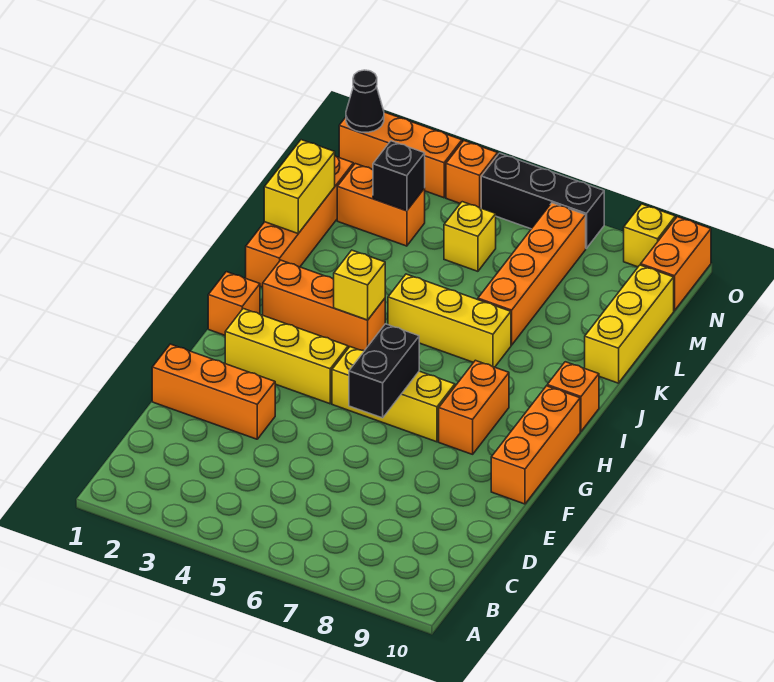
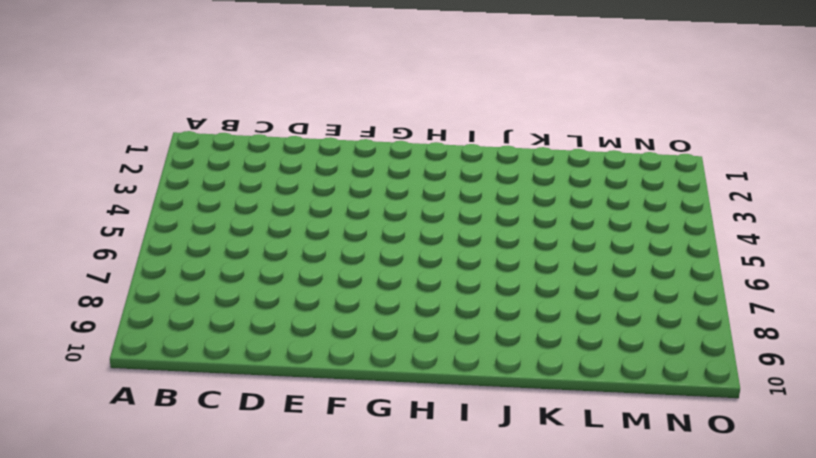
none -> orange 1x3 brick [152,344,275,439]
none -> orange 1x3 brick [491,386,580,504]
none -> yellow 1x3 brick [225,309,348,404]

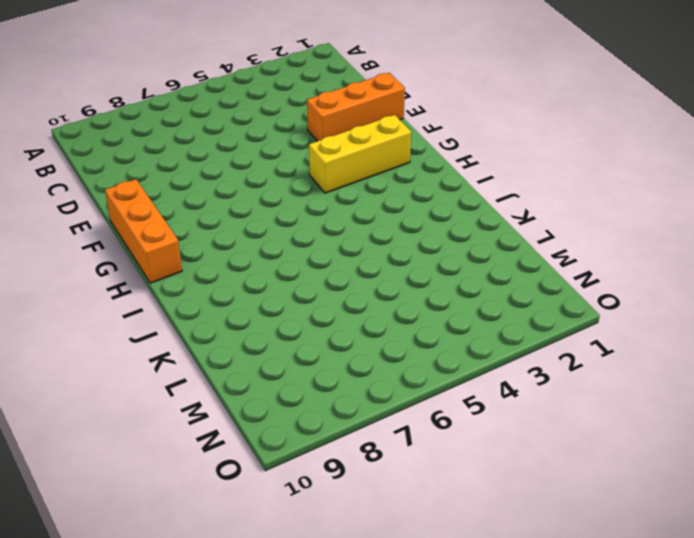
none -> yellow 1x3 brick [332,347,455,442]
none -> orange 1x2 brick [439,360,509,454]
none -> orange 1x1 brick [208,272,260,335]

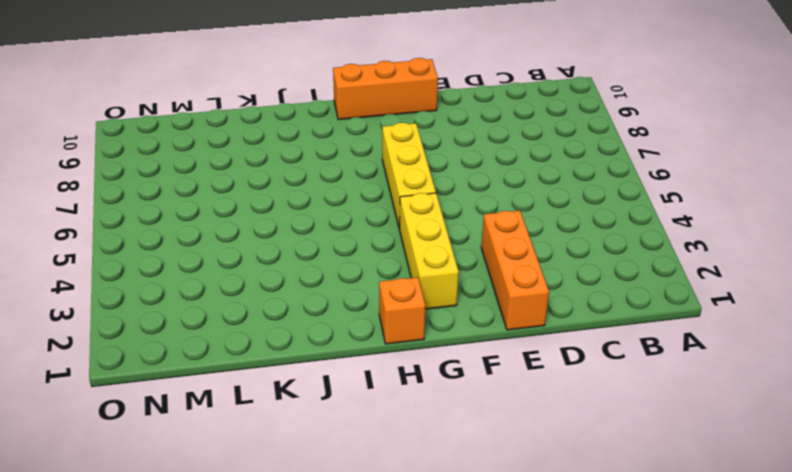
none -> orange 1x2 brick [439,360,509,454]
none -> orange 1x3 brick [263,260,385,351]
none -> orange 1x1 brick [547,362,599,431]

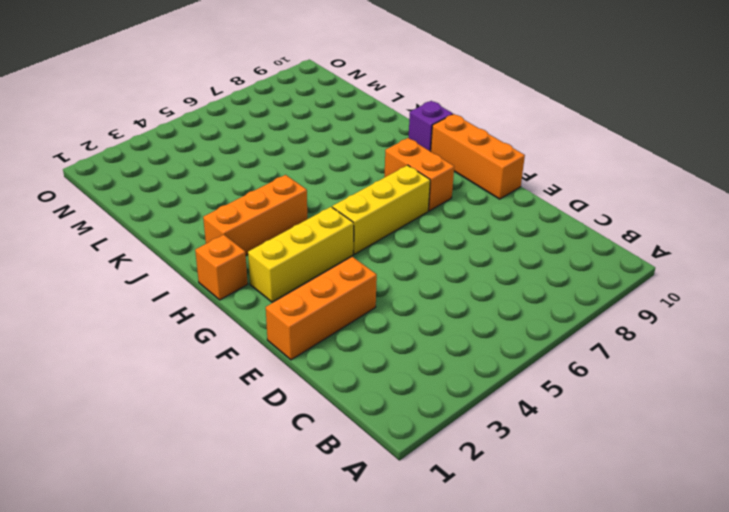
purple 1x1 brick [409,101,453,151] -> orange 1x1 brick [547,362,599,431]
none -> orange 1x4 brick [246,156,353,287]
none -> yellow 1x3 brick [388,274,511,367]
none -> orange 1x4 brick [478,203,586,345]

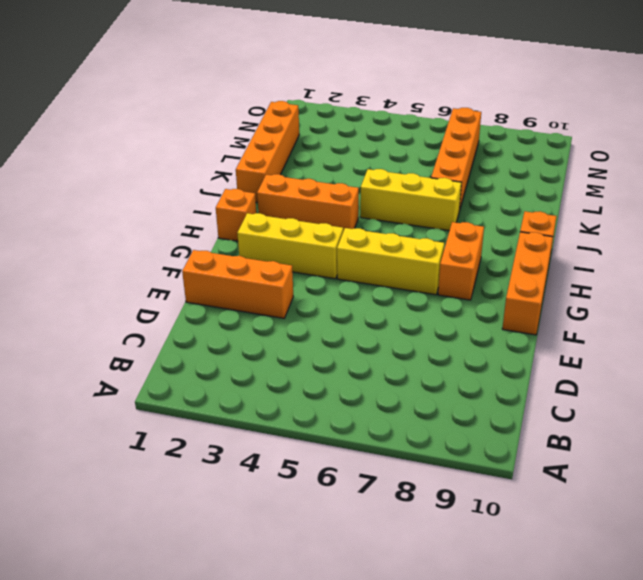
none -> yellow 1x3 brick [585,265,674,383]
none -> orange 1x2 brick [337,164,425,246]
none -> yellow 1x1 brick [444,202,496,271]

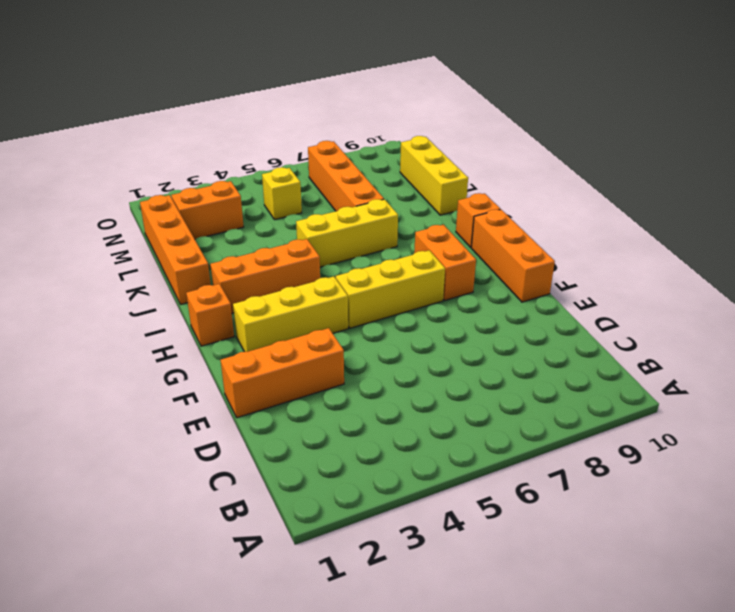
none -> orange 1x2 brick [641,217,711,311]
none -> orange 1x3 brick [339,112,462,198]
none -> orange 1x1 brick [446,141,498,208]

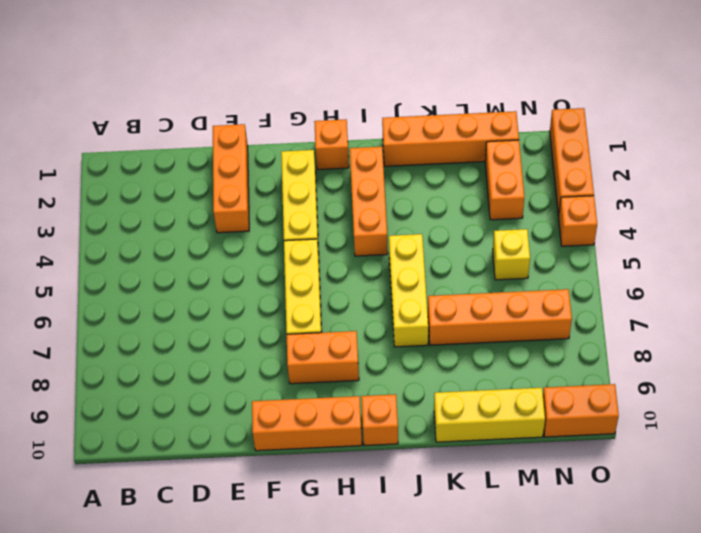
none -> black 1x3 brick [481,153,604,249]
none -> yellow 1x1 brick [624,204,675,267]
none -> black 1x2 brick [349,324,419,418]

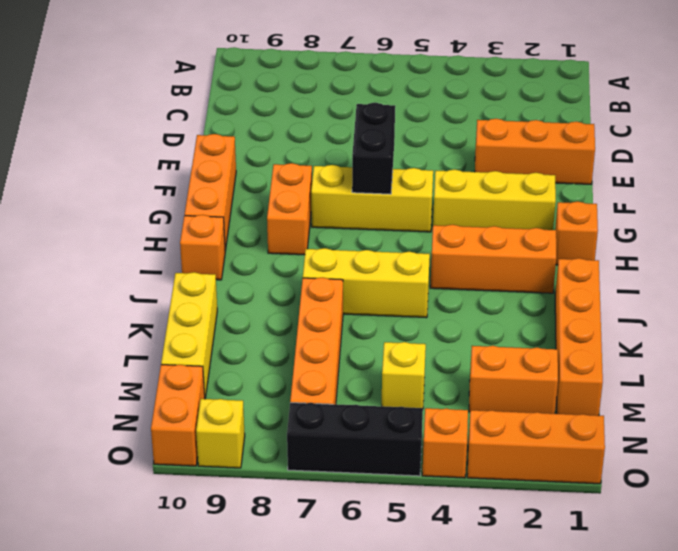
none -> yellow 1x1 brick [334,250,385,320]
none -> yellow 1x2 brick [264,140,335,233]
none -> black 1x1 brick [373,141,425,211]

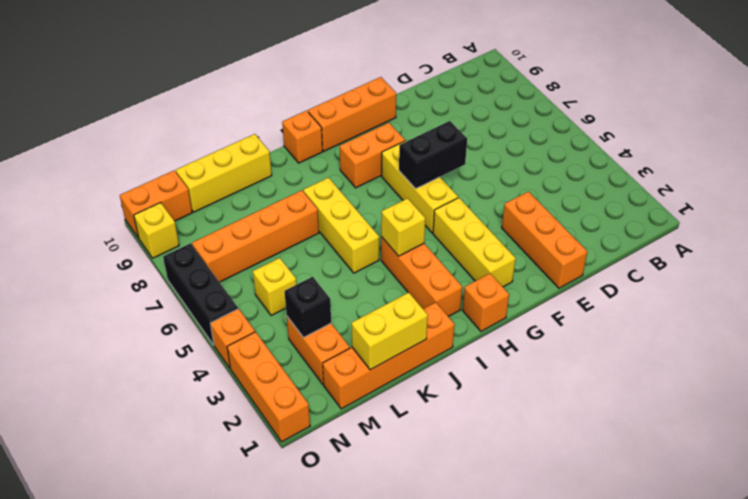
none -> black 1x1 cone [346,70,384,132]

